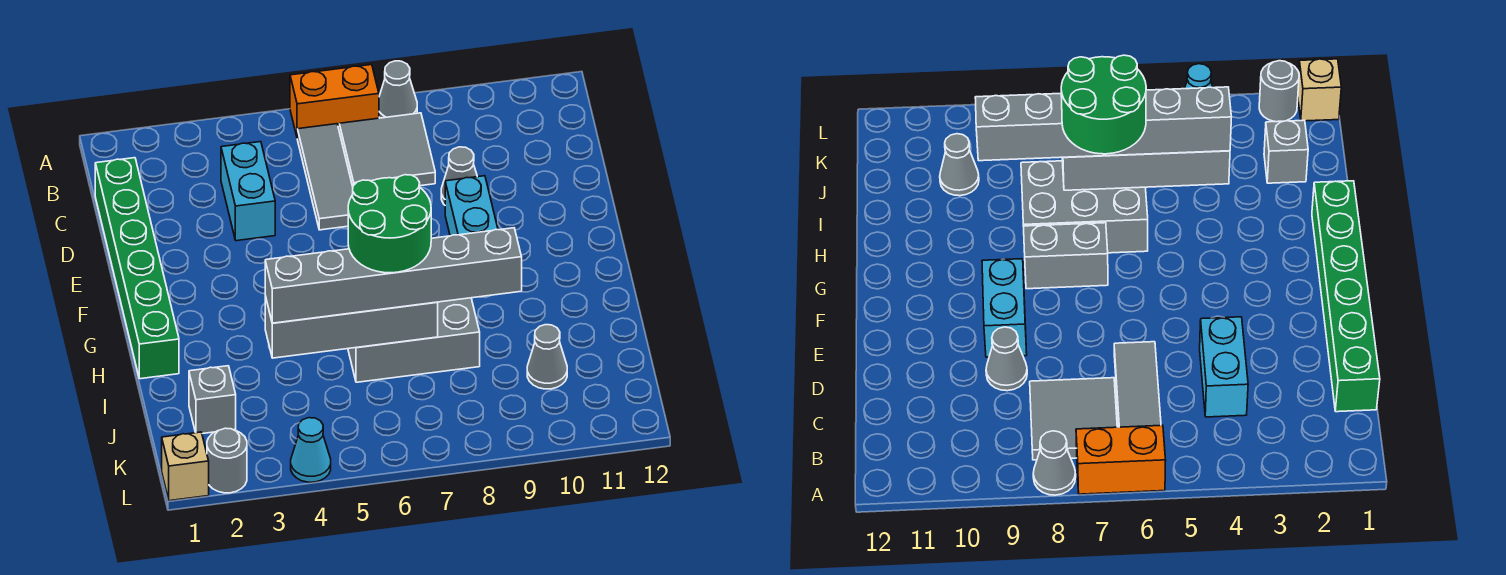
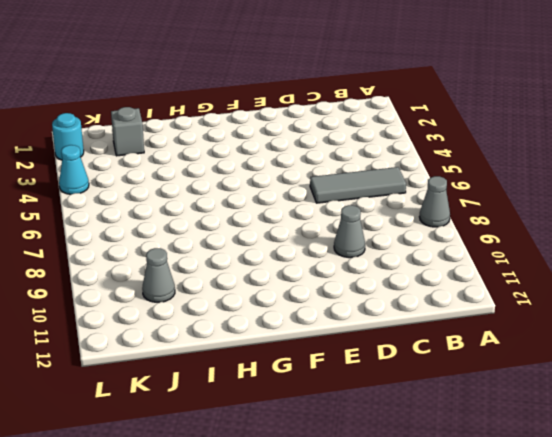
cyan 1x1 round brick [52,113,84,160] -> grey 1x1 round brick [207,428,247,493]
none -> orange 1x2 brick [290,65,379,136]
none -> grey 2x2 tile [339,113,435,186]
none -> green 1x6 brick [95,158,179,379]

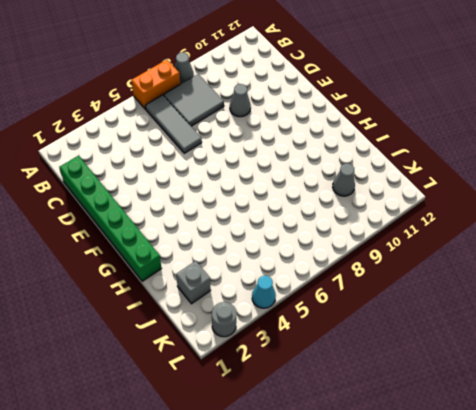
none -> cyan 1x2 brick [221,142,275,241]
none -> cyan 1x2 brick [445,176,498,236]
none -> grey 1x2 brick [1023,223,1108,289]

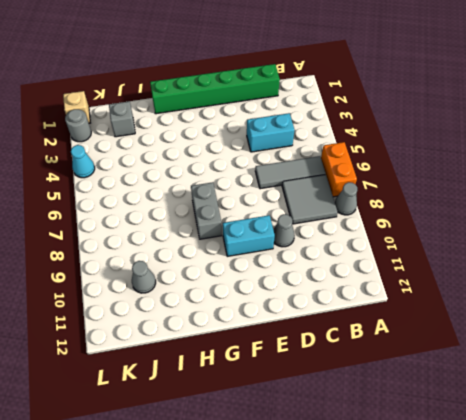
none -> grey 2x3 brick [348,298,480,382]
none -> grey 1x4 brick [265,296,438,358]
none -> grey 1x6 brick [265,228,522,323]

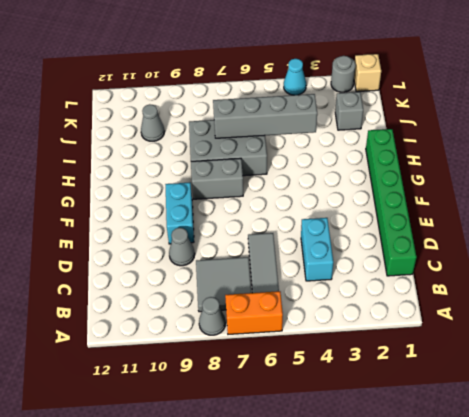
none -> grey 1x6 brick [265,228,522,323]
none -> green 2x2 round brick [348,175,431,273]

